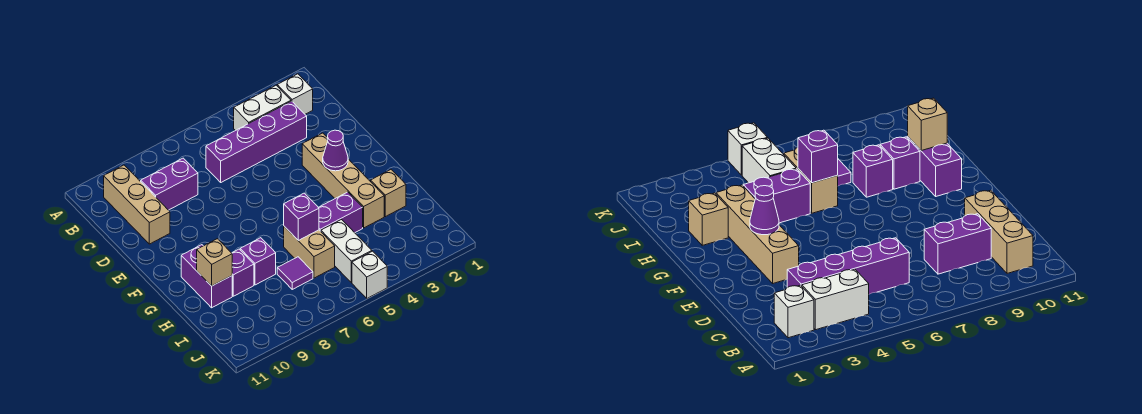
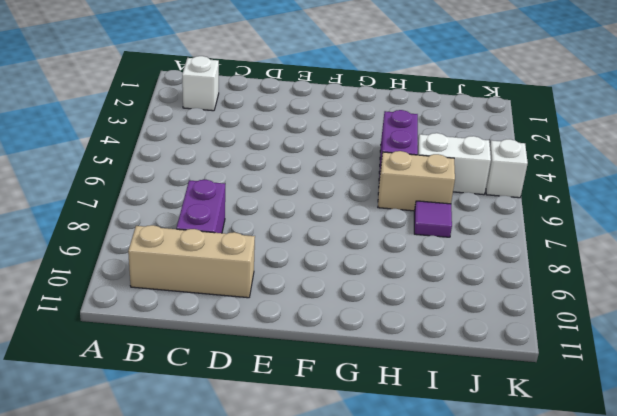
none -> white 1x2 brick [234,85,291,131]
none -> purple 1x4 brick [206,101,307,182]
none -> tan 1x4 brick [302,133,384,228]

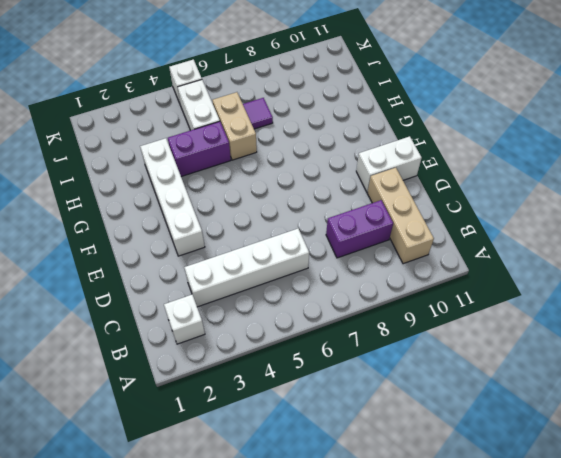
white 1x4 brick [184,229,309,307] -> purple 1x4 brick [206,101,307,182]
white 1x4 brick [140,138,205,256] -> tan 1x4 brick [302,133,384,228]
white 1x2 brick [356,136,422,192] -> white 1x2 brick moved to [234,85,291,131]
none -> purple 1x2 brick [181,245,232,308]
none -> tan 1x1 brick [371,170,406,217]
none -> purple 1x1 brick [240,238,276,285]

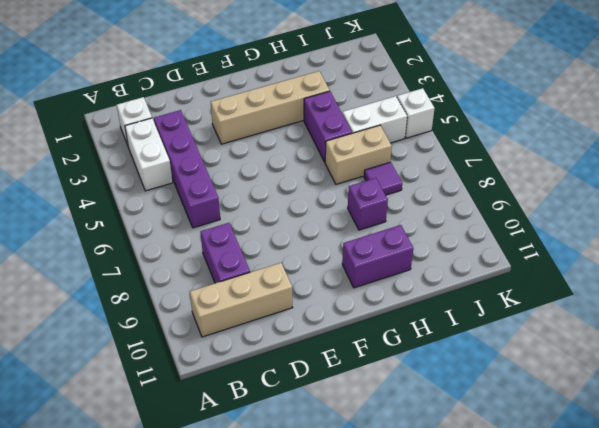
none -> tan 1x1 brick [371,170,406,217]
none -> purple 1x1 brick [232,249,254,296]
none -> purple 1x1 cone [323,130,348,171]

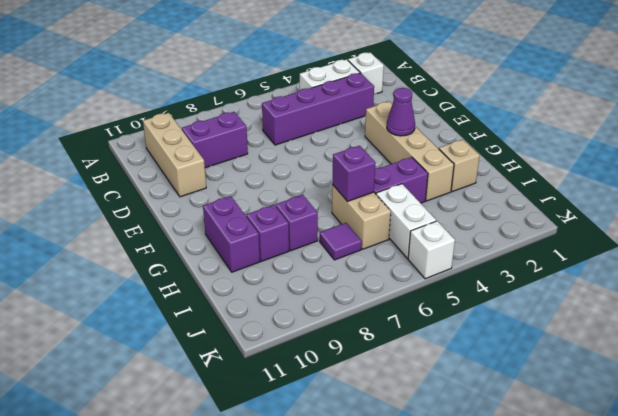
none -> tan 1x1 brick [197,239,232,286]

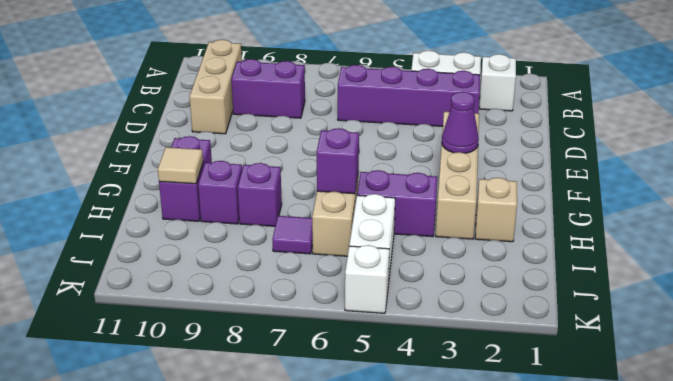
tan 1x1 tile [158,147,203,184] -> tan 1x1 brick [197,239,232,286]

